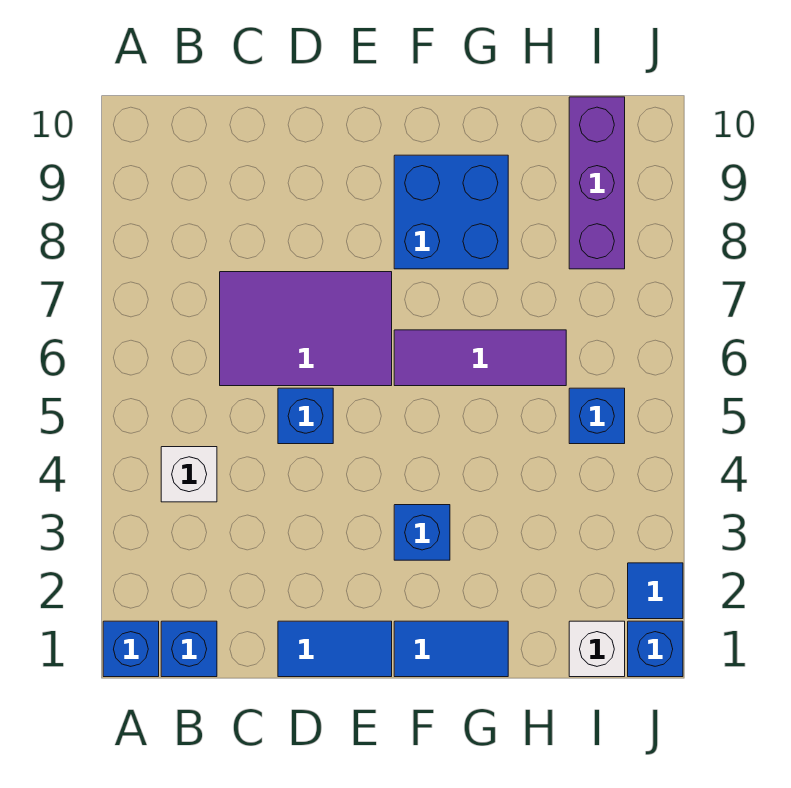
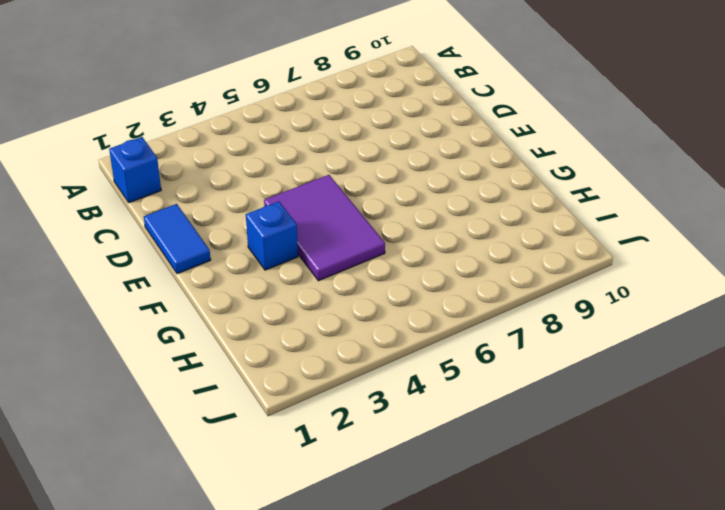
purple 2x3 tile [264,175,385,281] -> purple 2x3 tile moved to [220,272,392,386]
none -> blue 1x1 brick [103,621,159,677]
none -> white 1x1 brick [161,447,217,502]
none -> blue 1x1 brick [278,388,333,444]

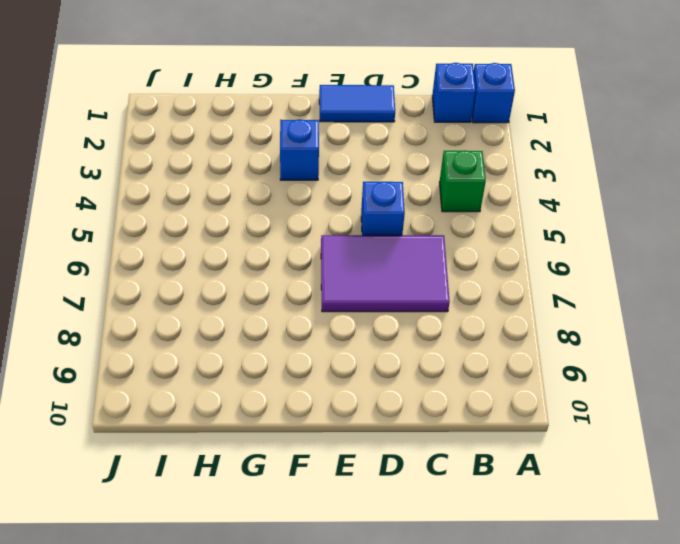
green 1x1 brick [439,150,486,212] -> white 1x1 brick [161,447,217,502]
none -> blue 1x2 tile [394,621,508,677]
none -> purple 1x3 tile [394,330,566,386]
none -> blue 2x2 brick [394,155,508,269]

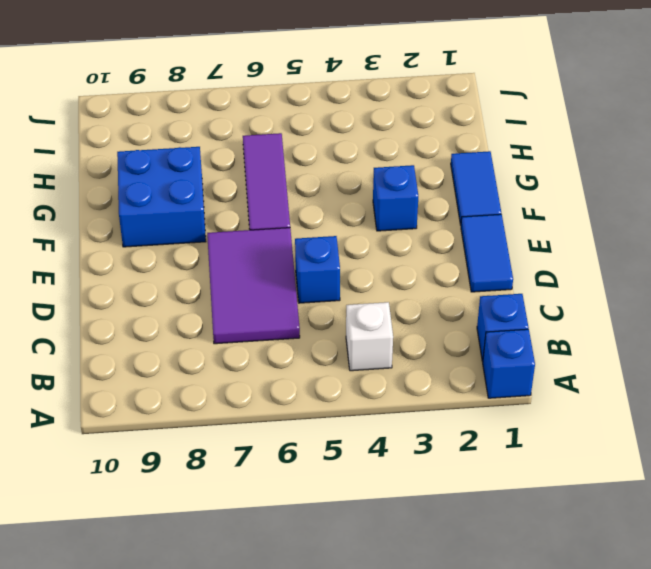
none -> white 1x1 brick [569,621,625,677]
none -> blue 1x1 brick [569,388,625,444]
none -> purple 1x3 brick [569,97,625,269]

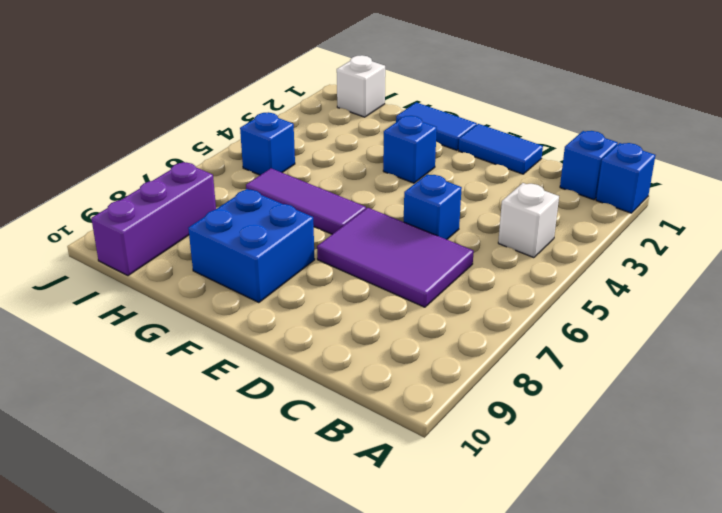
none -> blue 1x1 brick [628,621,683,677]
none -> blue 1x1 tile [628,563,683,619]

